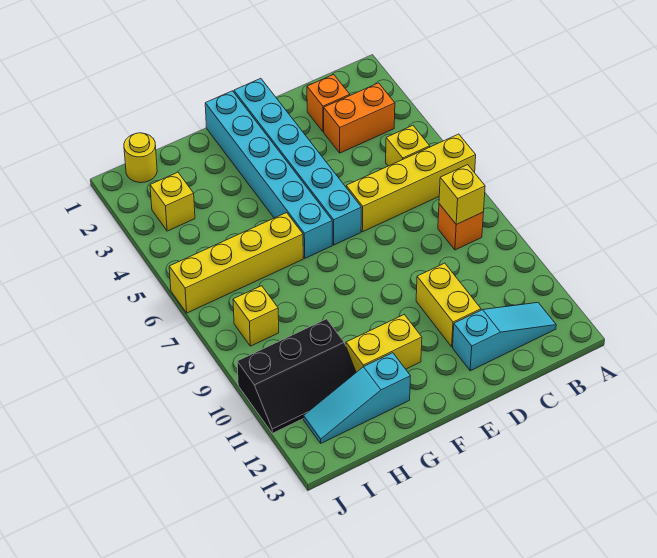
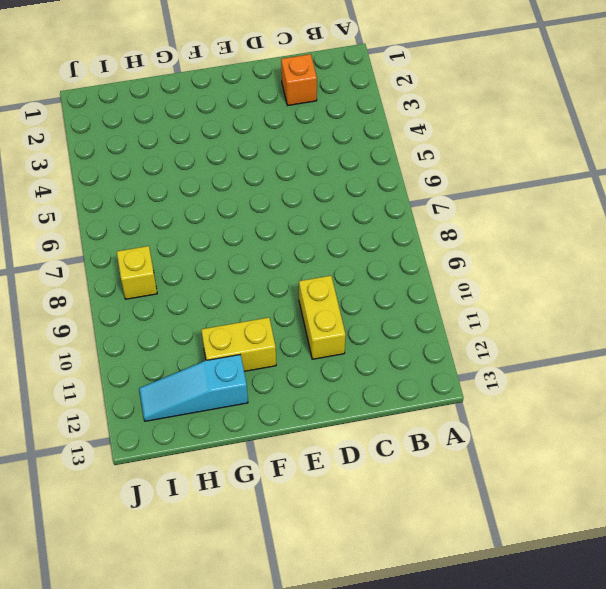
none -> yellow 1x4 brick [346,134,476,232]
none -> orange 1x2 brick [324,83,395,153]
none -> yellow 1x1 brick [386,126,430,166]

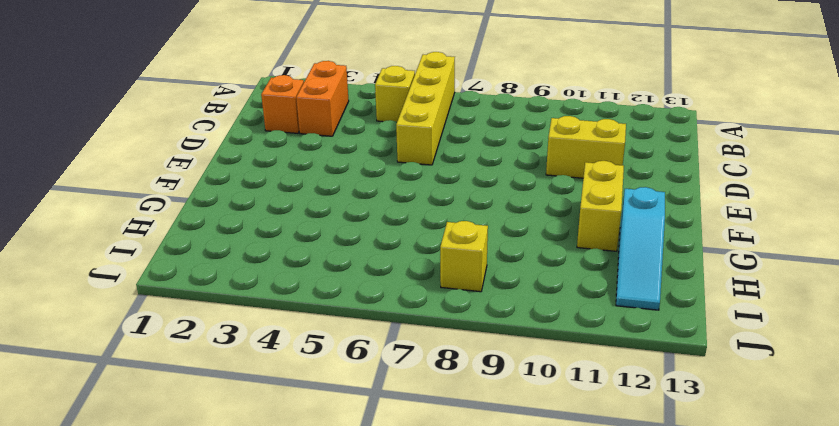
none -> orange 1x1 brick [438,204,484,250]
none -> cyan 1x3 slope [453,303,556,371]
none -> cyan 1x6 brick [234,78,361,245]

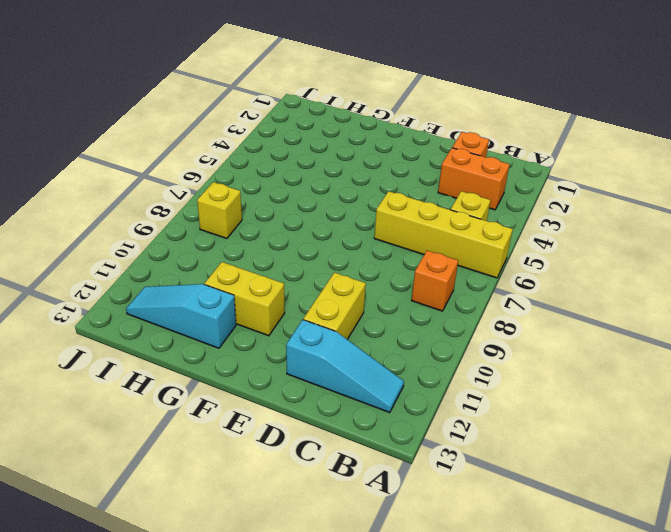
none -> cyan 1x6 brick [234,78,361,245]
none -> cyan 1x6 brick [205,91,332,258]
none -> yellow 1x4 brick [169,213,303,313]

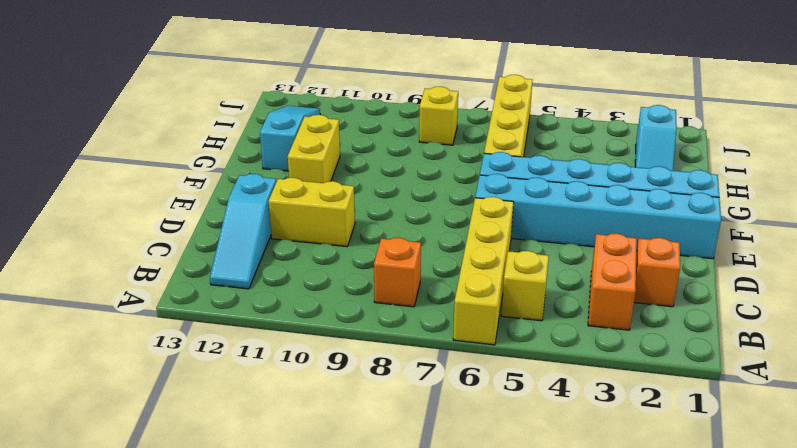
cyan 1x2 slope [635,105,677,171] -> none
none -> black 2x3 slope [237,319,356,433]
none -> yellow 1x1 round brick [124,133,157,183]
none -> yellow 1x1 brick [150,172,195,231]

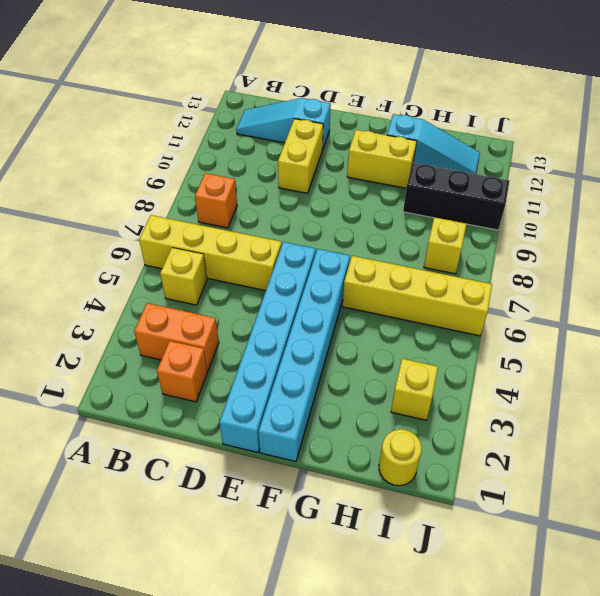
none -> yellow 1x1 brick [439,165,485,224]

